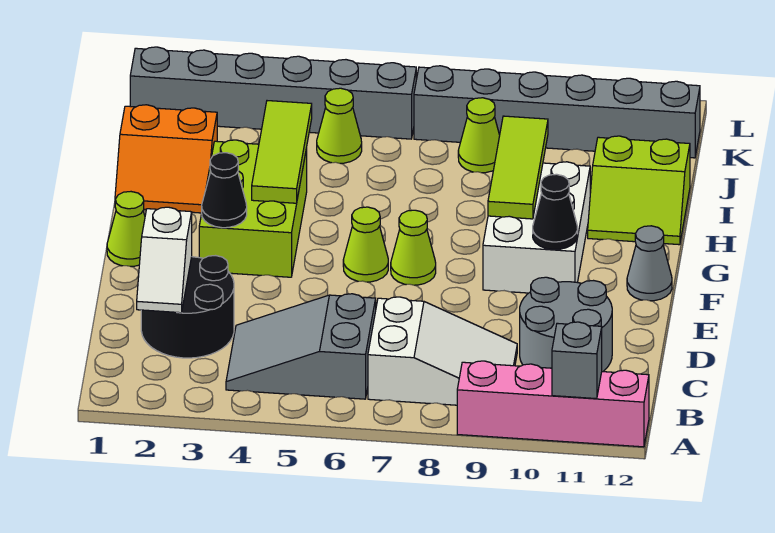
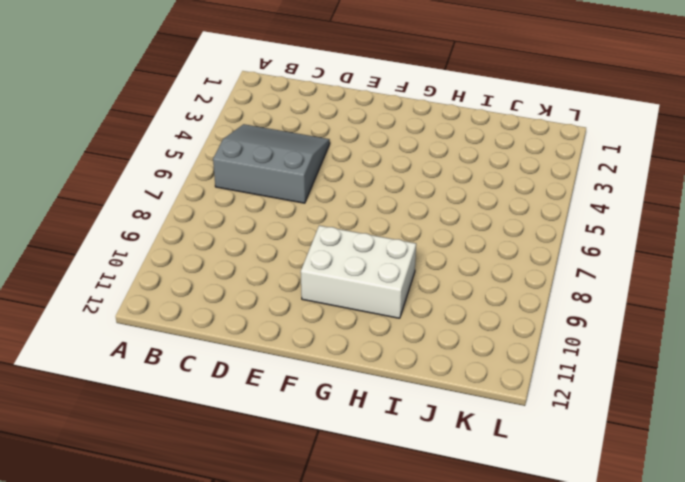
grey 3x3 slope [213,124,330,203] -> grey 2x3 slope [226,294,376,399]
none -> pink 1x4 brick [457,361,649,447]
none -> white 2x3 slope [368,297,517,405]
none -> black 2x2 round brick [141,256,234,358]

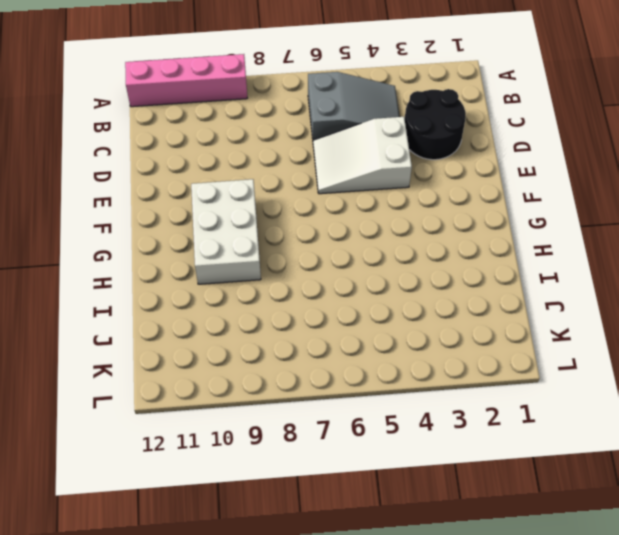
white 2x3 slope [313,117,412,194] -> white 2x3 slope moved to [368,297,517,405]
none -> grey 2x2 round brick [520,277,612,372]
none -> lime 1x1 cone [107,192,145,266]
none -> lime 2x3 brick [199,140,307,277]

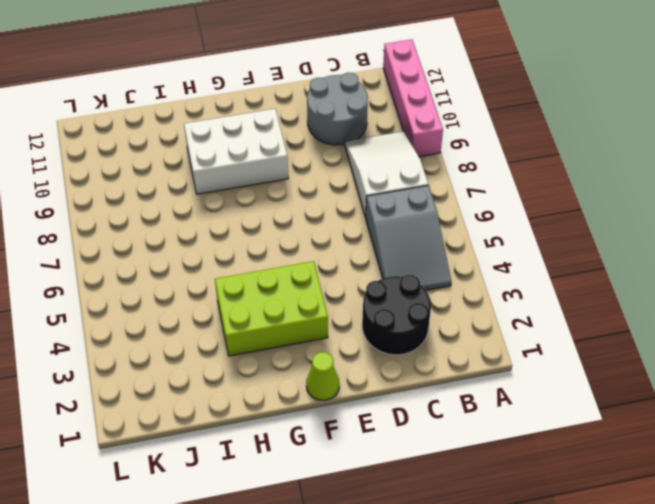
none -> lime 1x1 cone [343,207,388,282]
none -> lime 1x1 cone [391,210,436,285]
none -> grey 1x1 cone [627,226,672,301]

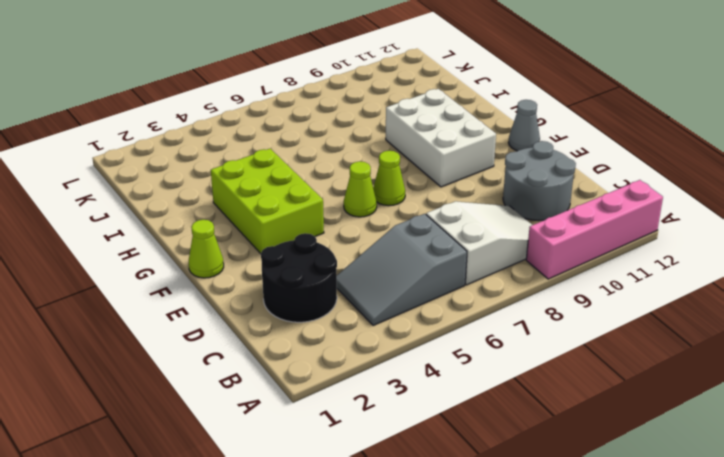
none -> orange 2x2 slope [115,105,217,213]
none -> lime 2x2 slope [588,136,690,245]
none -> lime 1x1 cone [317,88,362,163]

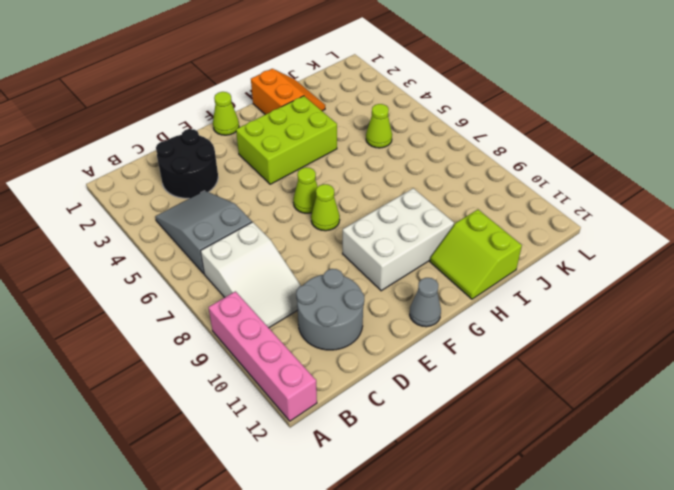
orange 2x2 slope [251,69,325,115] -> orange 2x2 slope turned to [115,105,217,213]
none -> lime 1x1 cone [458,98,500,173]
none -> grey 1x6 brick [130,47,416,139]
none -> grey 1x6 brick [414,66,700,158]

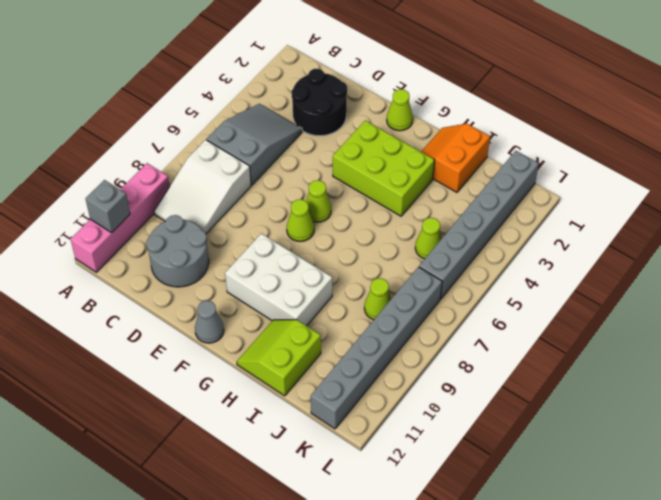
none -> white 1x2 slope [137,207,192,313]
none -> black 1x1 cone [202,153,247,228]
none -> black 1x1 cone [533,174,578,249]

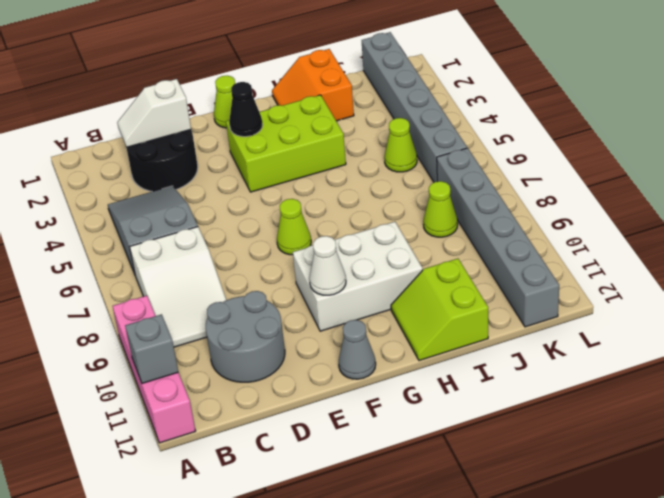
white 1x1 cone [309,236,346,295] -> black 1x1 cone [533,174,578,249]
none -> lime 1x1 cone [343,207,388,282]
none -> lime 1x3 tile [252,101,312,203]
none -> lime 1x3 tile [488,116,548,219]

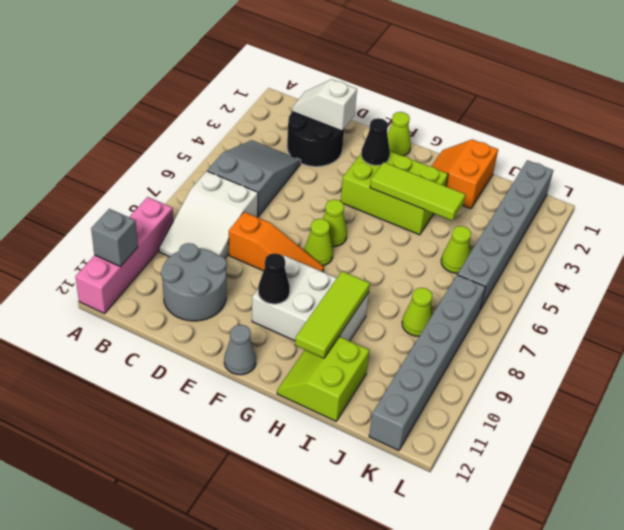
orange 1x3 slope [229,212,324,272] -> none
lime 1x3 tile [295,271,370,358] -> lime 1x3 tile turned to [488,116,548,219]

